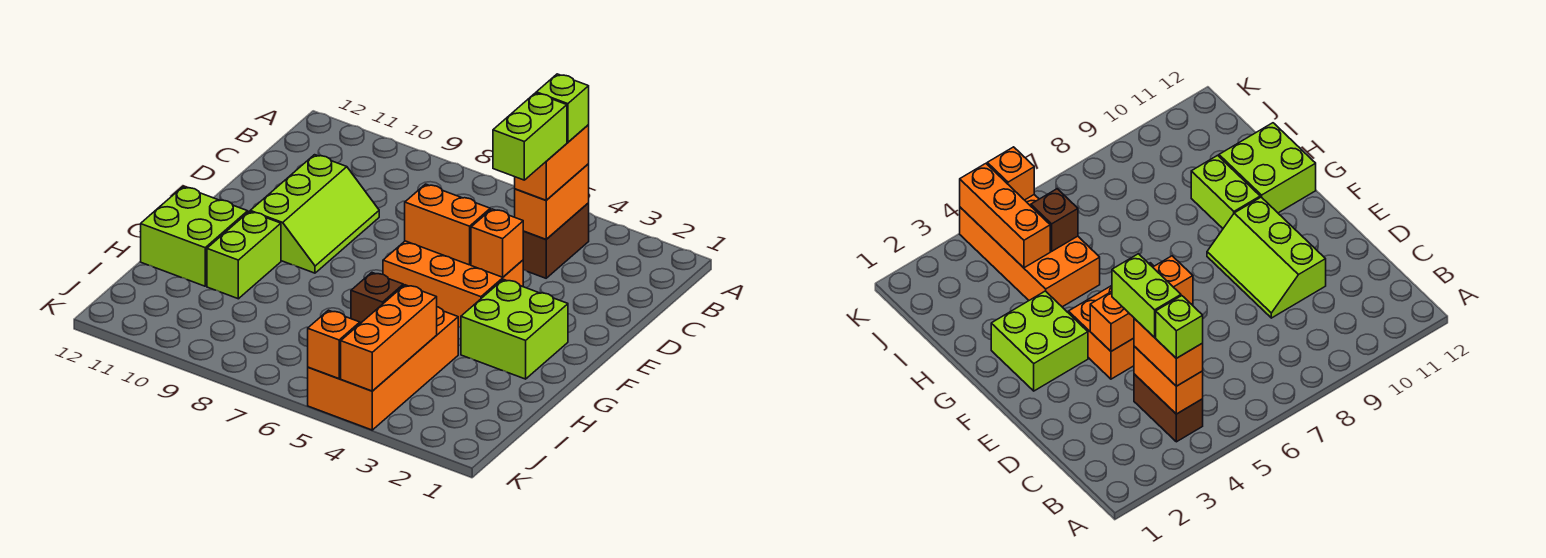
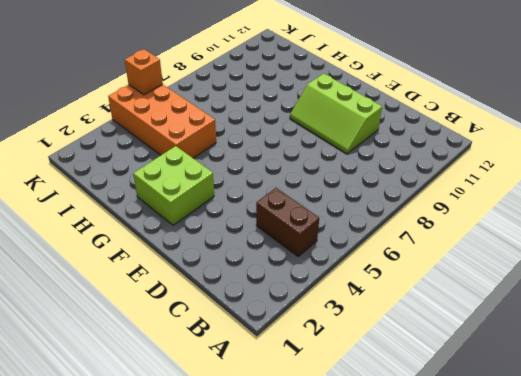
none -> orange 2x3 brick [383,241,523,327]
none -> lime 1x2 brick [207,211,281,299]
none -> lime 2x2 brick [141,187,248,286]

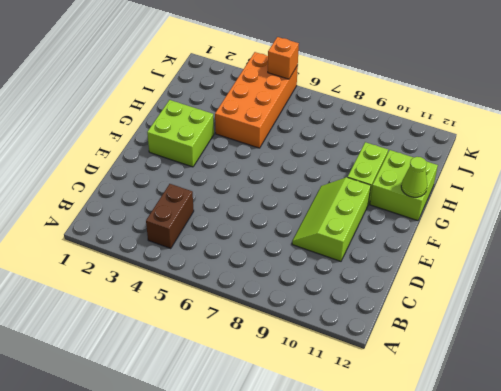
lime 1x1 cone [401,157,427,197] -> none
none -> orange 2x3 brick [383,241,523,327]
none -> orange 1x2 brick [515,164,589,239]
none -> orange 1x1 brick [471,209,523,277]

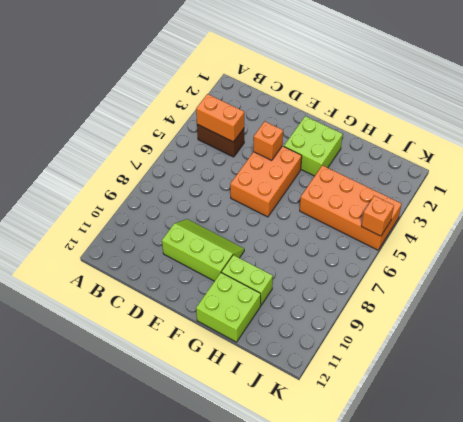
none -> orange 1x2 brick [405,184,490,265]
none -> orange 1x3 brick [341,285,437,391]
none -> brown 1x1 brick [351,273,403,323]

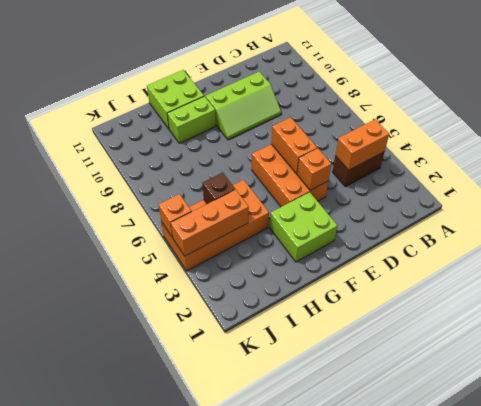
none -> orange 1x2 brick [515,125,589,200]
none -> lime 1x1 brick [536,74,589,142]
none -> lime 1x2 brick [493,93,567,180]

